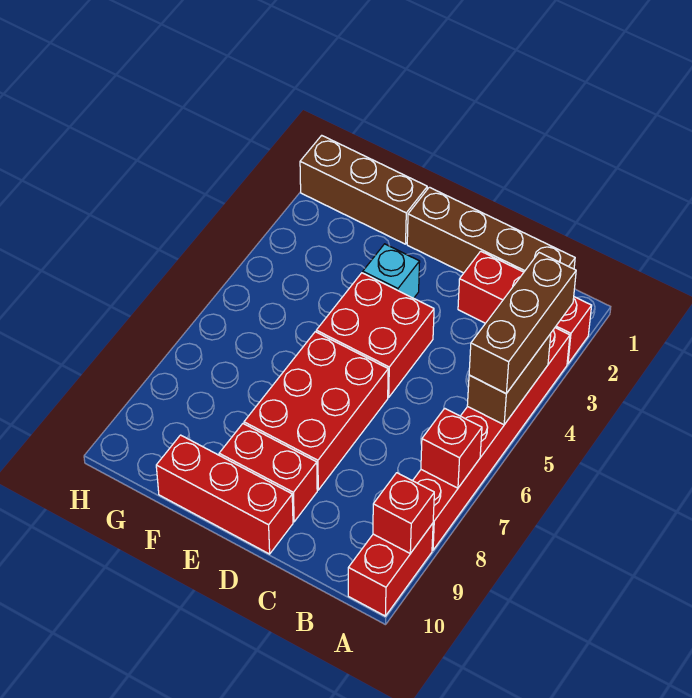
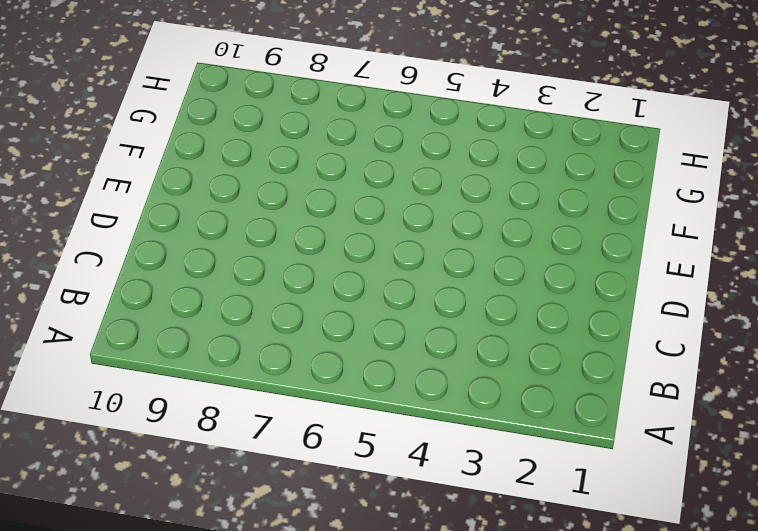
none -> red 1x3 brick [458,251,592,364]
none -> red 1x6 brick [413,328,570,550]
none -> red 1x2 brick [348,523,433,616]

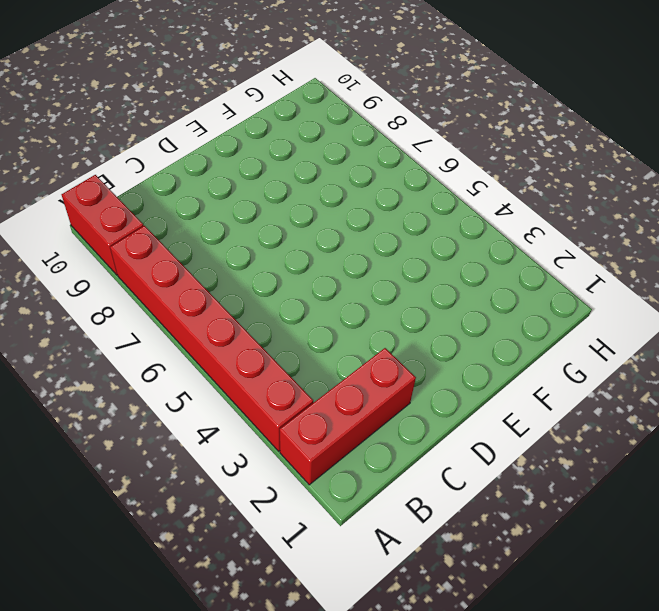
none -> brown 1x4 brick [407,187,575,273]
none -> red 2x2 brick [316,273,434,397]
none -> red 2x3 brick [244,332,388,490]

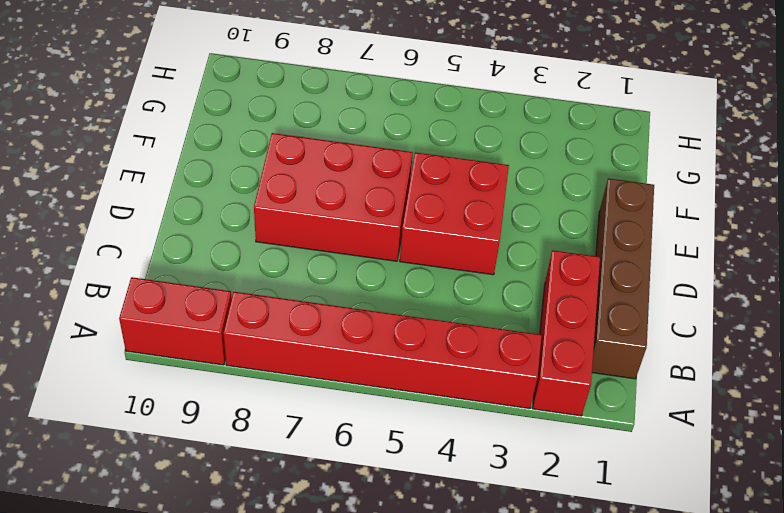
none -> red 1x2 brick [219,424,317,522]
none -> red 1x3 brick [156,435,293,554]
none -> cyan 1x1 brick [363,244,420,298]

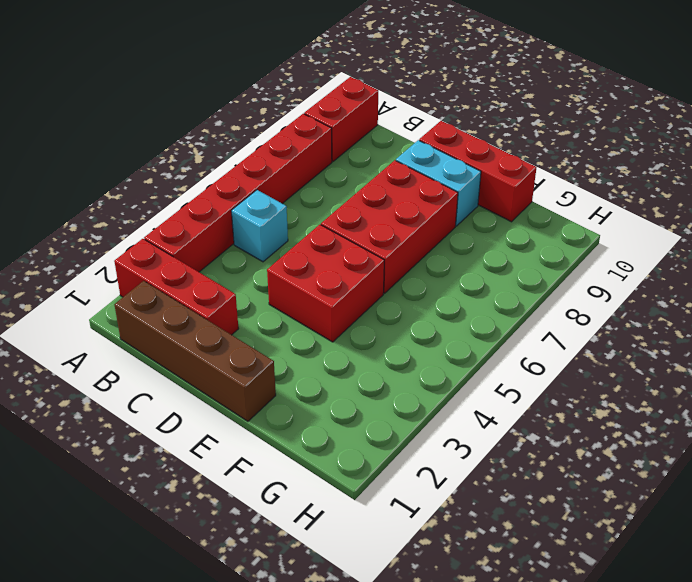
cyan 1x1 brick [231,190,288,262] -> cyan 1x1 brick moved to [363,244,420,298]
cyan 1x2 brick [396,140,481,226] -> red 1x2 brick [219,424,317,522]
none -> brown 1x3 brick [300,135,427,244]
none -> brown 1x2 brick [467,334,551,425]
none -> red 1x1 brick [421,408,482,488]

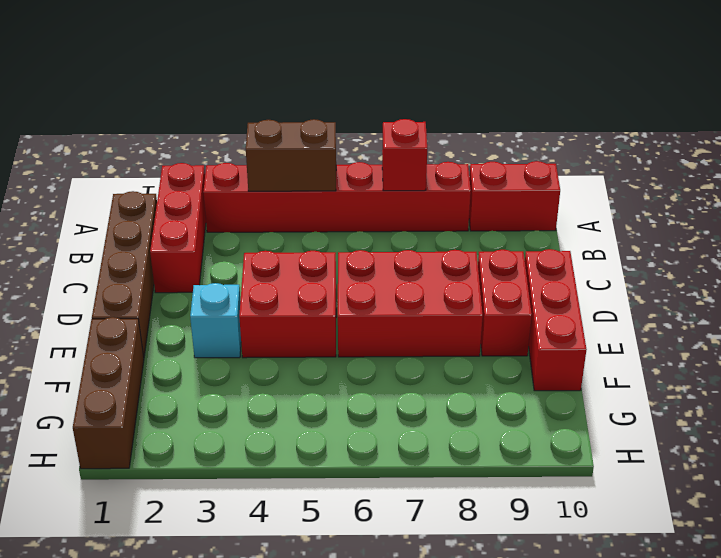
none -> red 1x1 brick [373,473,434,553]
none -> brown 1x3 brick [469,253,576,393]

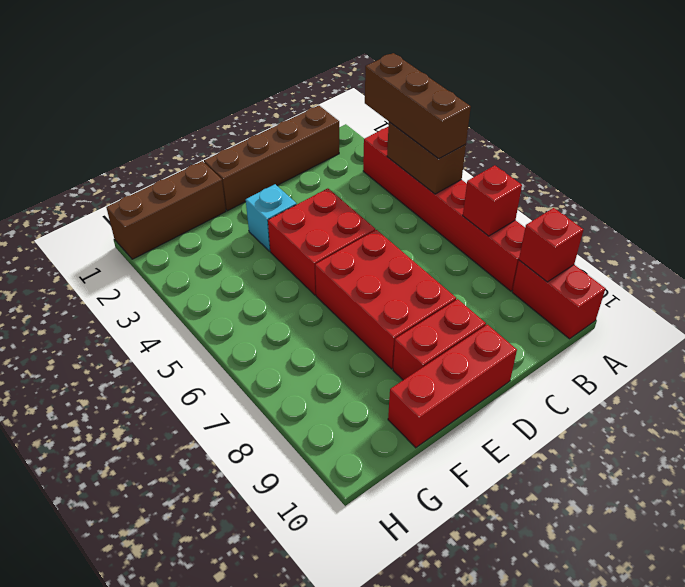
none -> red 1x3 brick [458,251,592,364]

